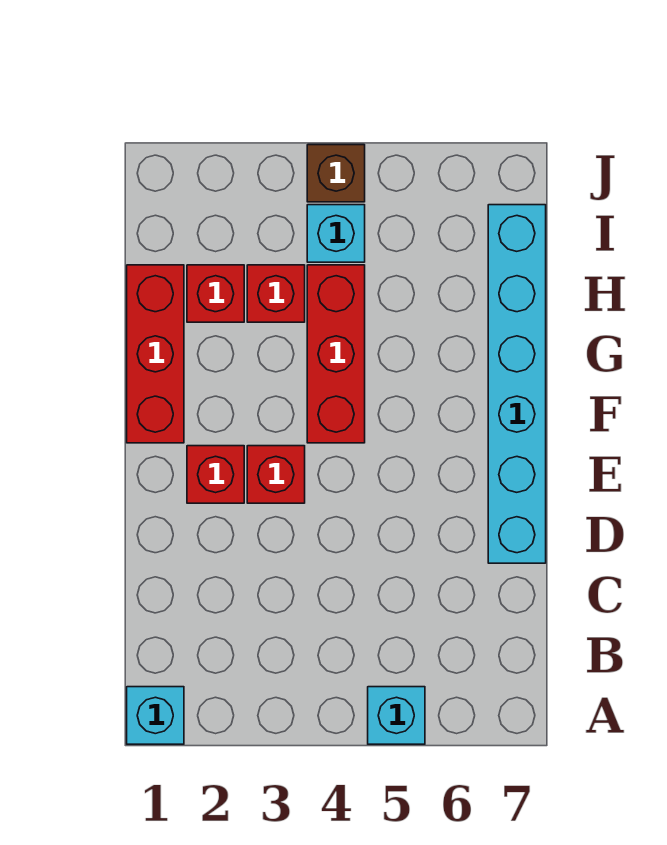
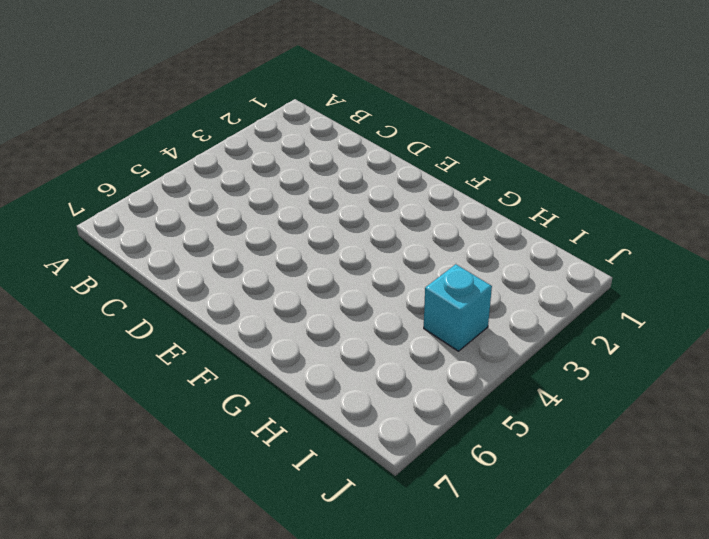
none -> cyan 1x1 brick [127,687,184,744]
none -> cyan 1x1 brick [368,687,425,744]

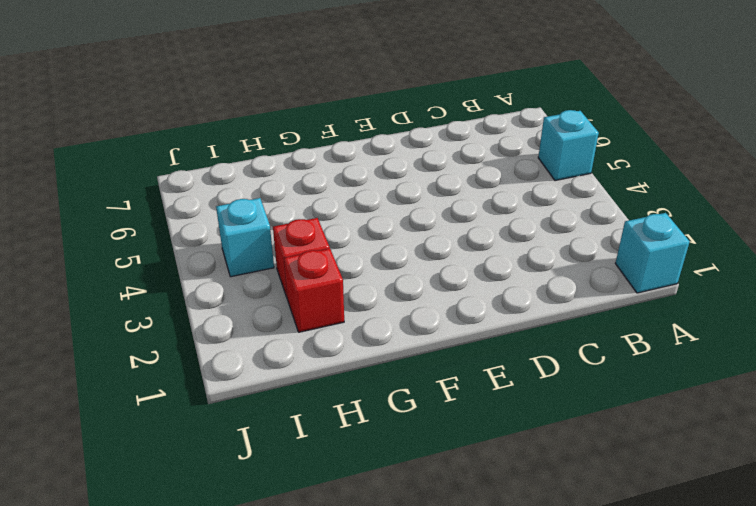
none -> cyan 1x6 brick [488,205,546,563]
none -> red 1x1 brick [187,446,244,503]

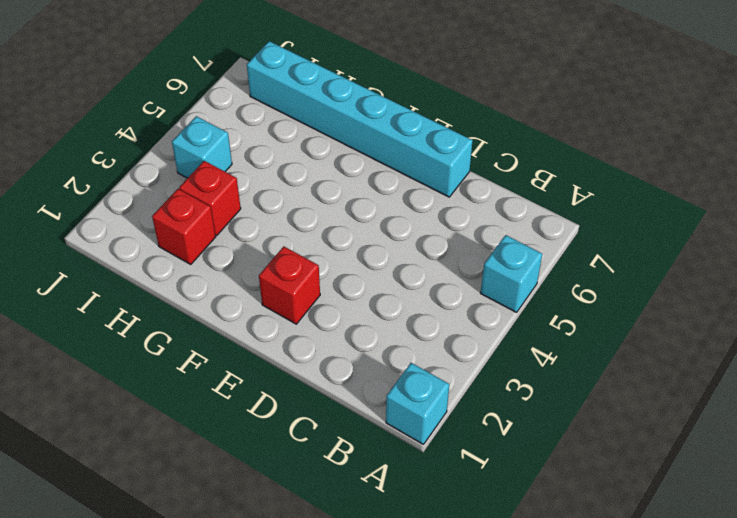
none -> red 1x1 brick [247,446,305,503]
none -> red 1x3 brick [127,265,184,443]

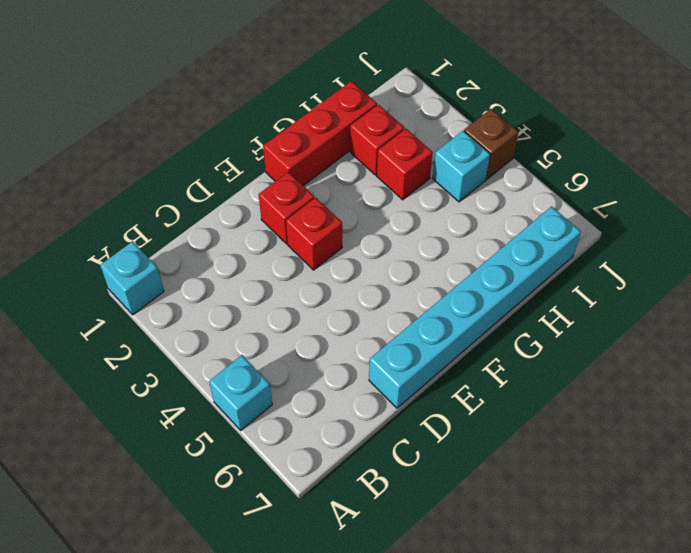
none -> red 1x3 brick [307,265,365,443]

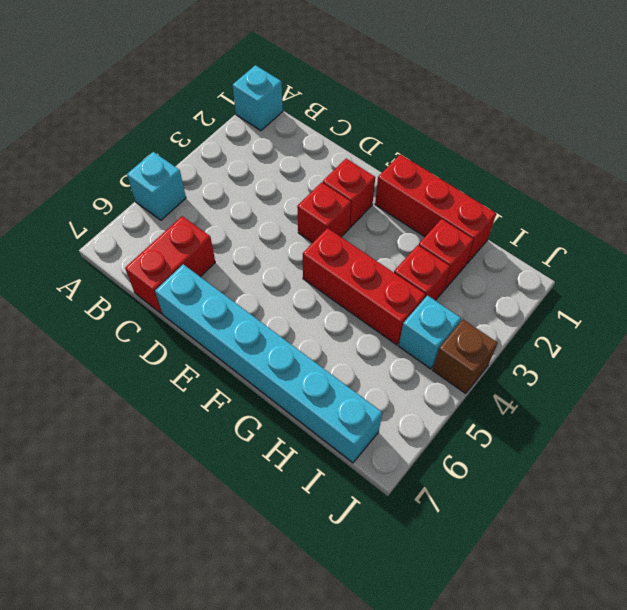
red 1x2 brick [125,216,215,314] -> none

